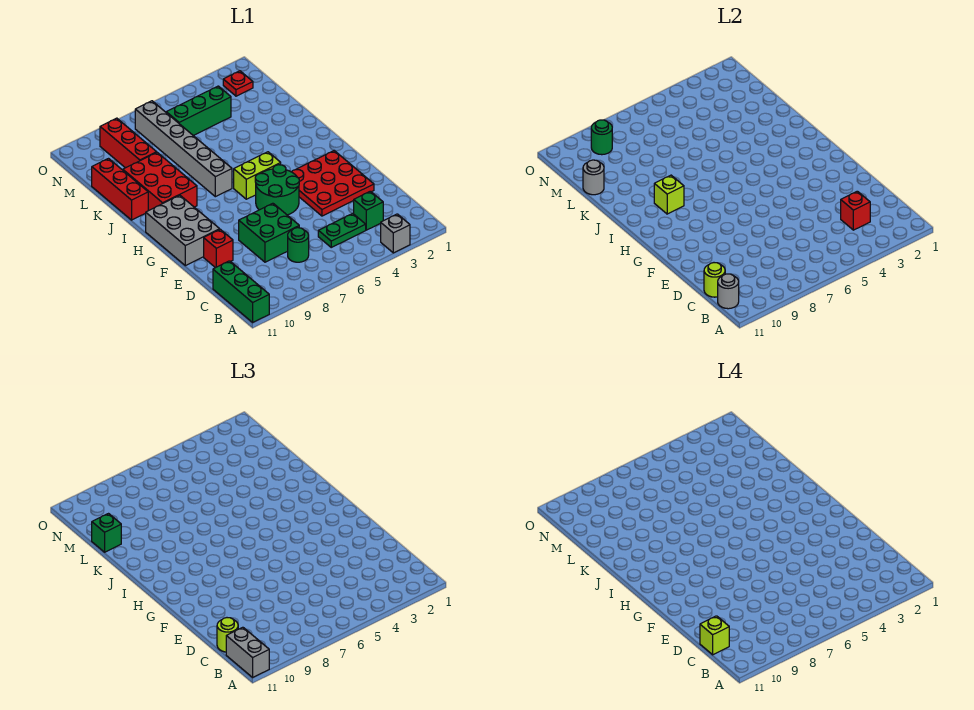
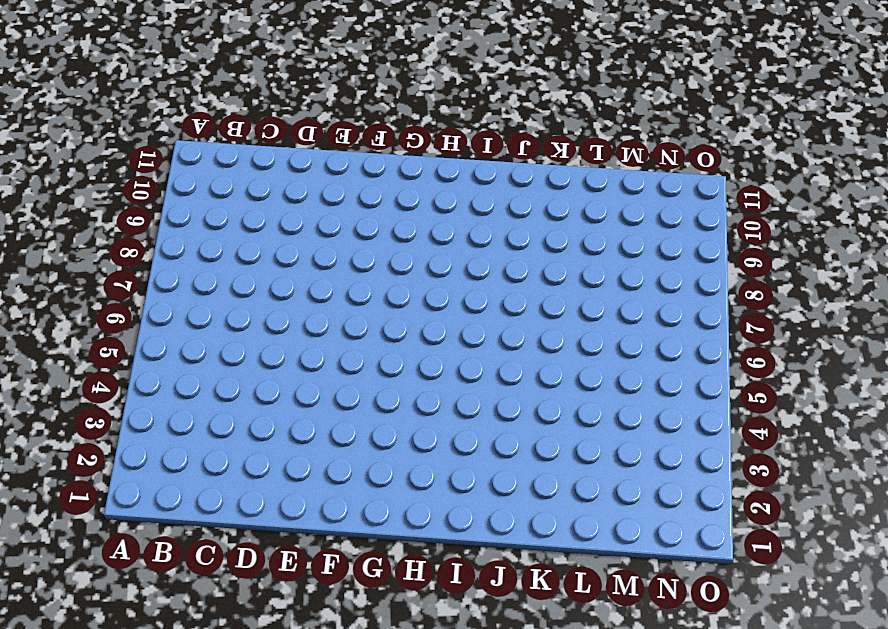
none -> grey 1x1 brick [381,214,410,253]
none -> green 1x3 brick [213,261,269,322]
none -> green 1x1 brick [354,191,383,230]

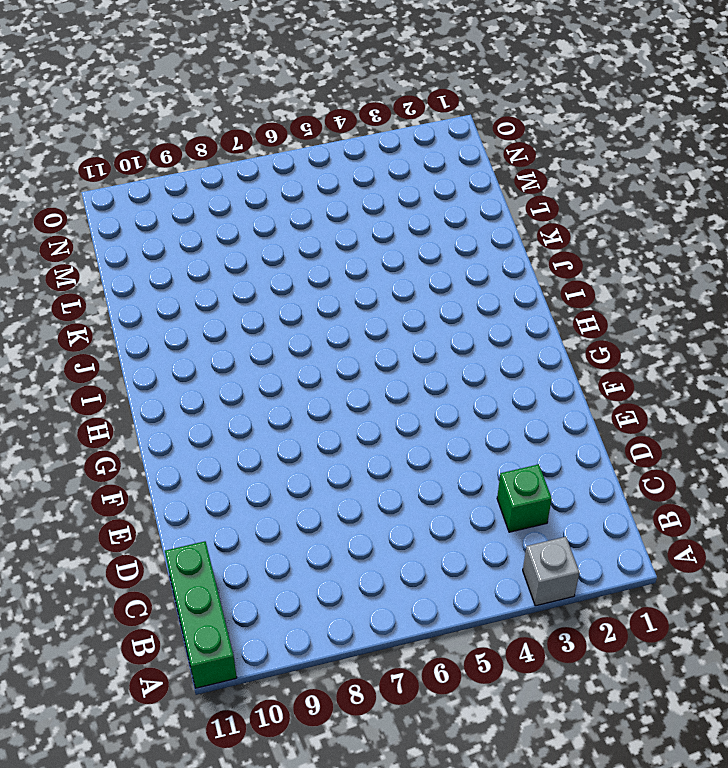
none -> green 1x2 plate [318,213,366,247]
none -> green 1x1 round brick [288,228,309,262]
none -> green 2x2 brick [239,203,299,262]

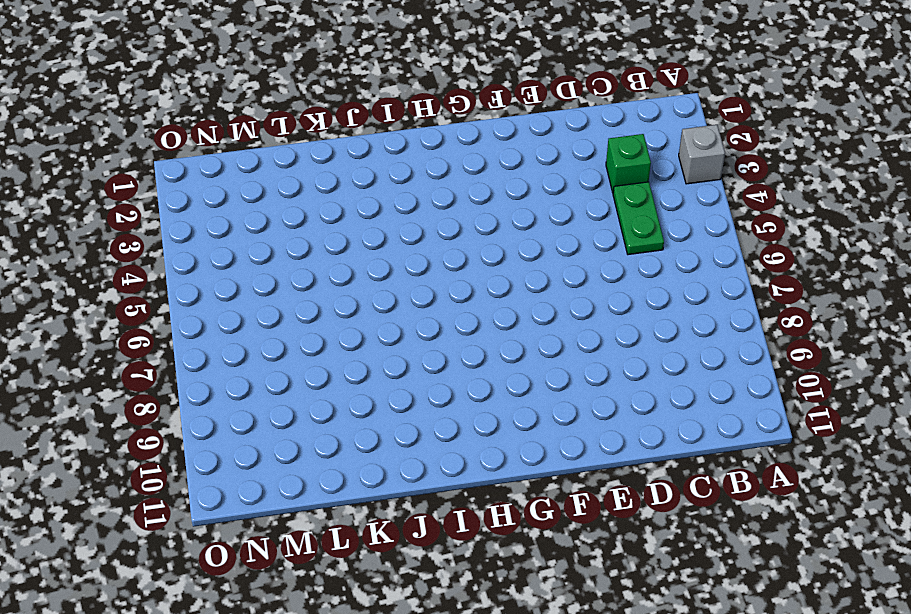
none -> green 1x3 brick [213,261,269,322]
none -> green 1x1 round brick [288,228,309,262]
none -> green 2x2 brick [239,203,299,262]

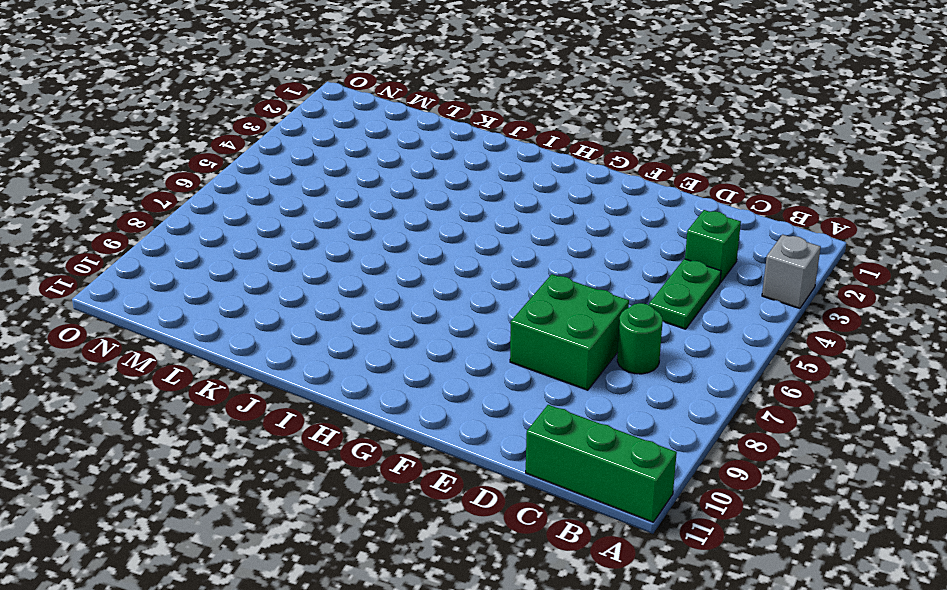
none -> red 3x3 plate [292,151,374,216]
none -> red 1x1 brick [204,229,233,268]
none -> green 2x2 round brick [255,165,299,215]

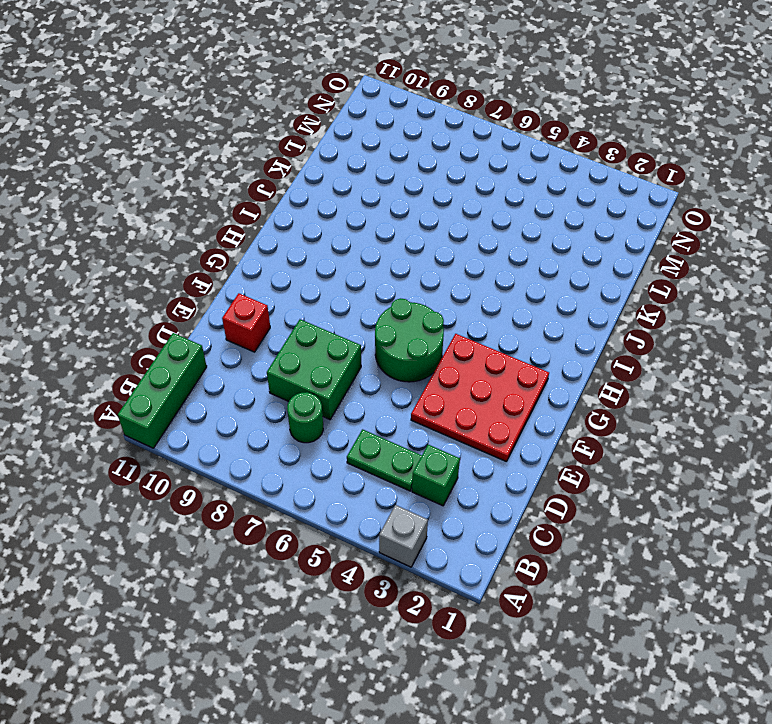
none -> grey 2x3 brick [146,195,220,266]
none -> lime 1x2 brick [234,152,281,199]
none -> grey 1x6 brick [135,101,232,197]

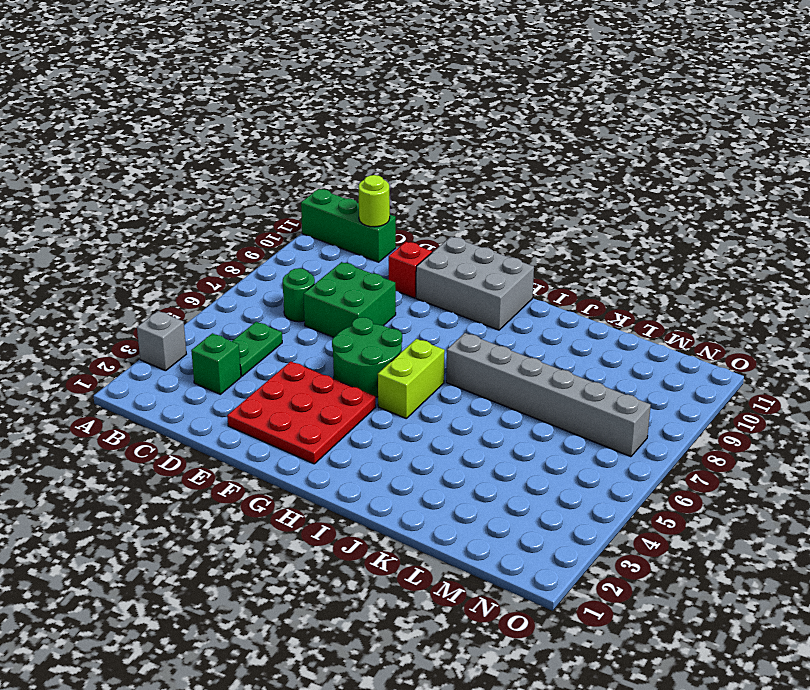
none -> red 2x3 brick [123,153,197,211]
none -> red 1x3 brick [92,159,148,220]
none -> red 1x3 brick [100,118,157,168]

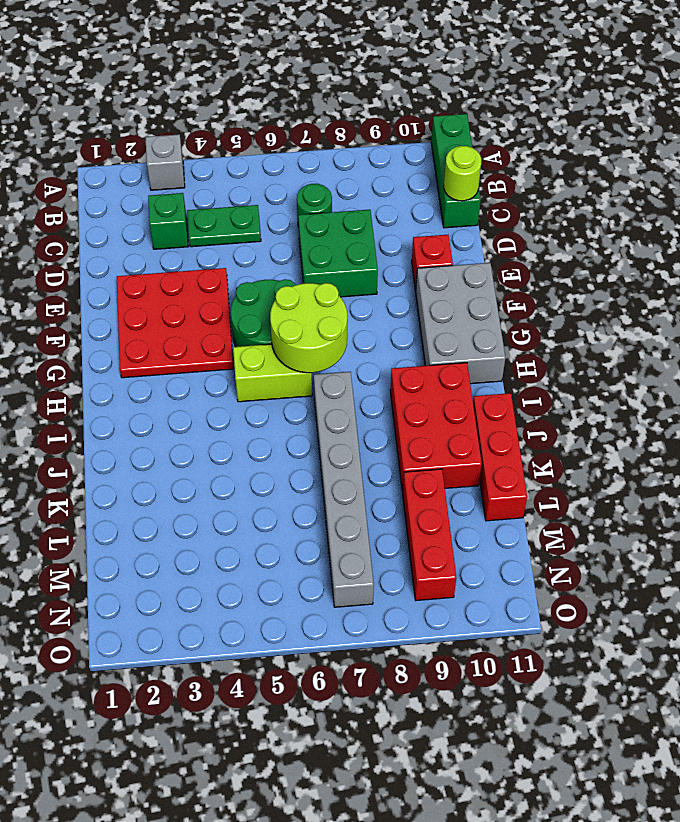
lime 2x2 round brick [270,283,347,373] -> none
none -> green 1x3 brick [166,86,231,136]
none -> red 1x1 plate [223,71,253,96]
none -> grey 1x1 round brick [718,274,739,309]

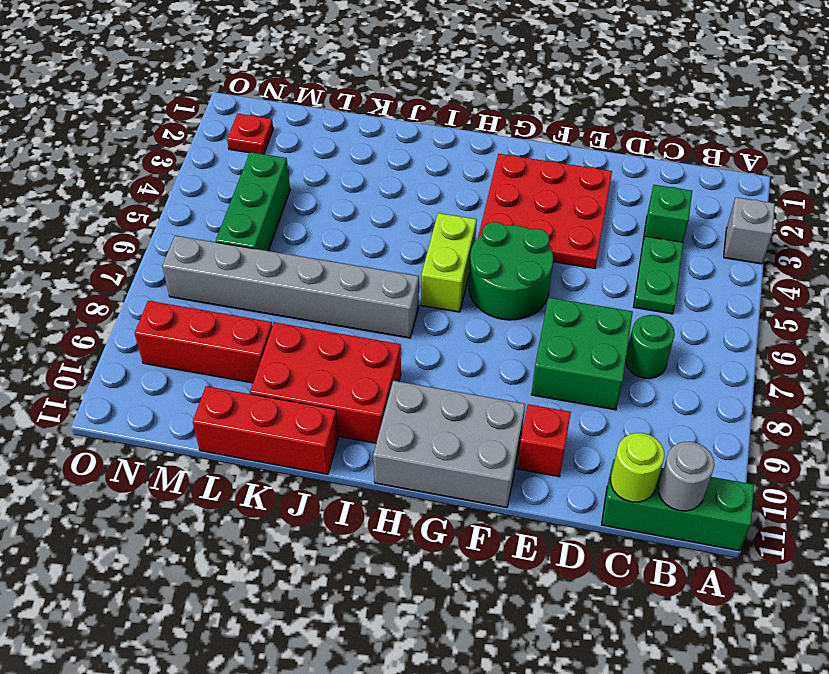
none -> red 1x1 brick [841,191,870,230]
none -> lime 1x1 brick [654,175,684,214]
none -> grey 1x1 round brick [583,160,604,195]

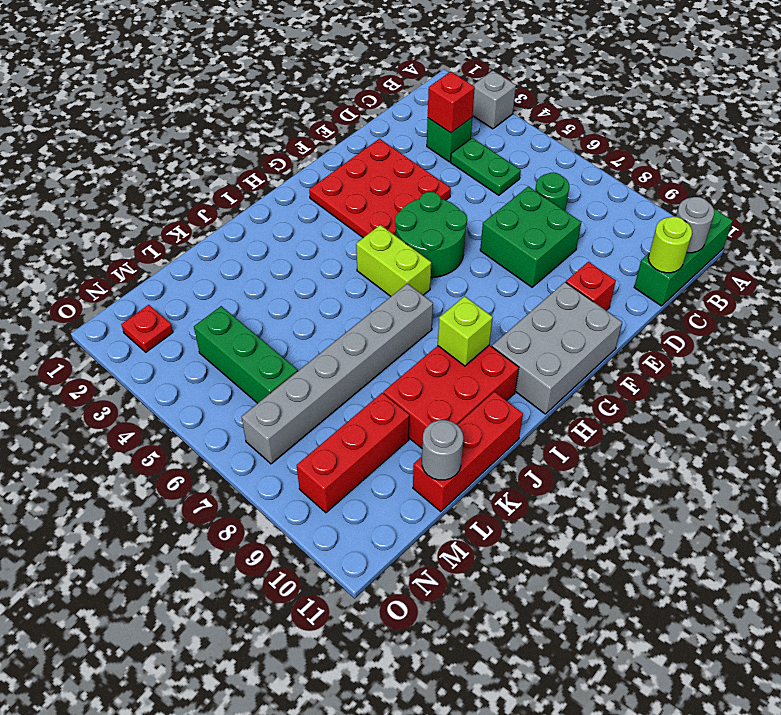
none -> green 1x1 round brick [591,120,612,155]
none -> grey 1x2 brick [226,627,269,677]
none -> lime 1x1 round brick [217,618,238,652]

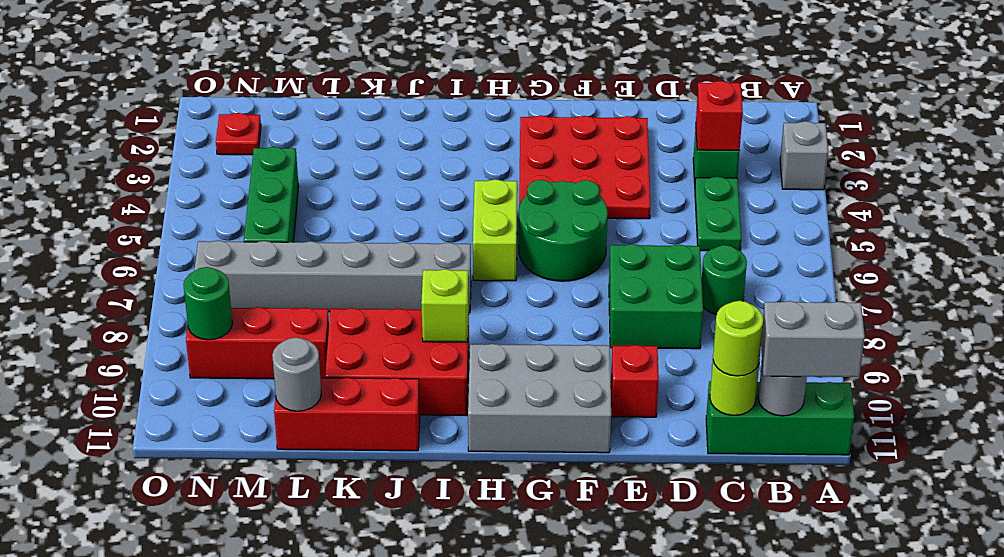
none -> green 1x1 brick [92,514,121,552]
none -> lime 1x1 brick [700,616,729,655]

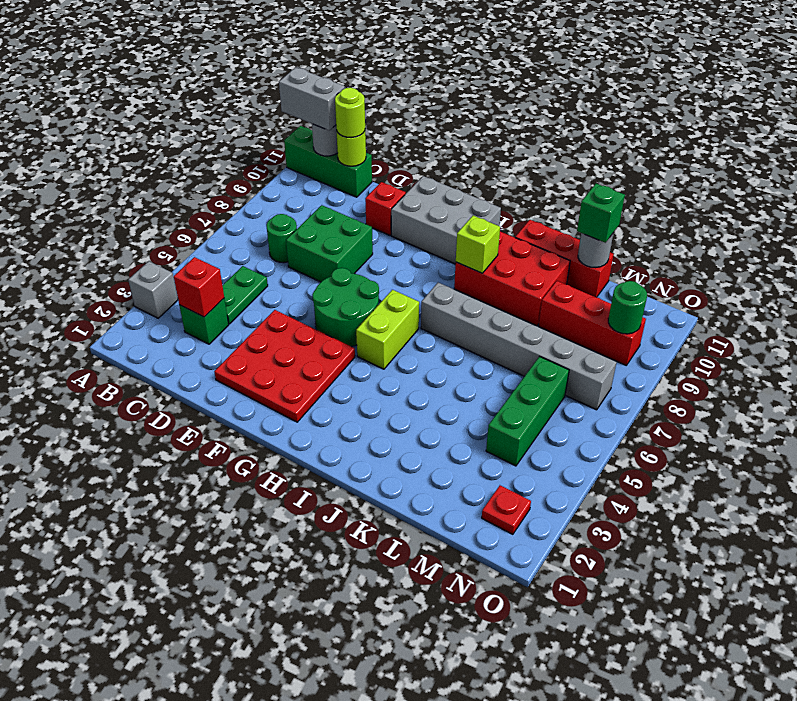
none -> lime 1x1 brick [700,616,729,655]

